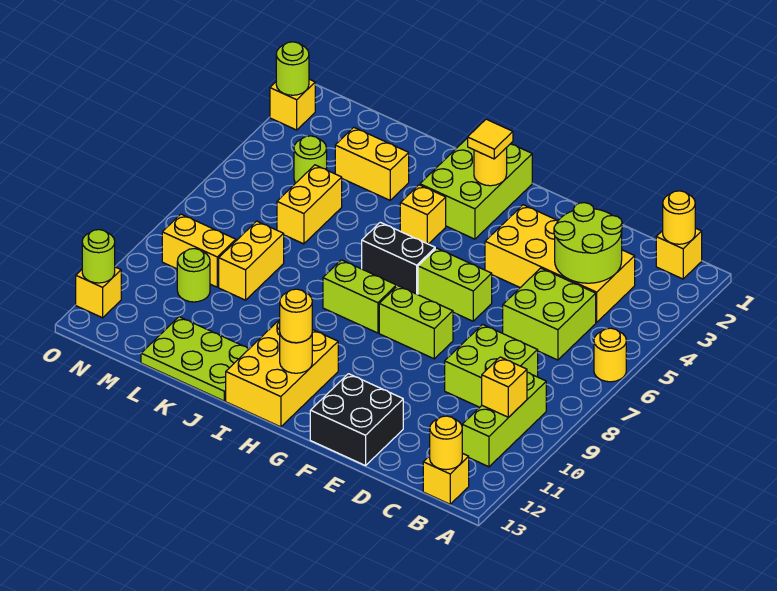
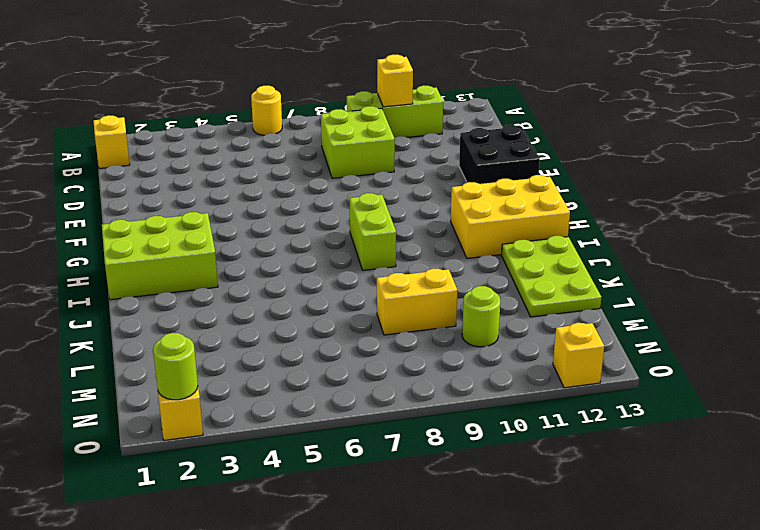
none -> yellow 1x1 brick [423,453,469,504]
none -> yellow 2x4 brick [485,205,635,322]
none -> lime 2x2 brick [503,268,596,360]
none -> lime 1x2 brick [418,248,492,321]

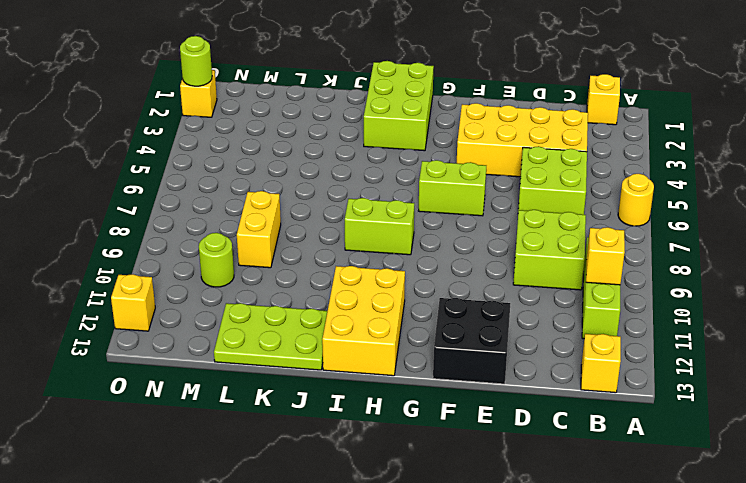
none -> lime 1x2 brick [379,286,453,359]
none -> black 1x2 brick [362,222,435,295]
none -> yellow 1x1 brick [400,185,446,244]
none -> yellow 1x2 brick [335,127,409,200]

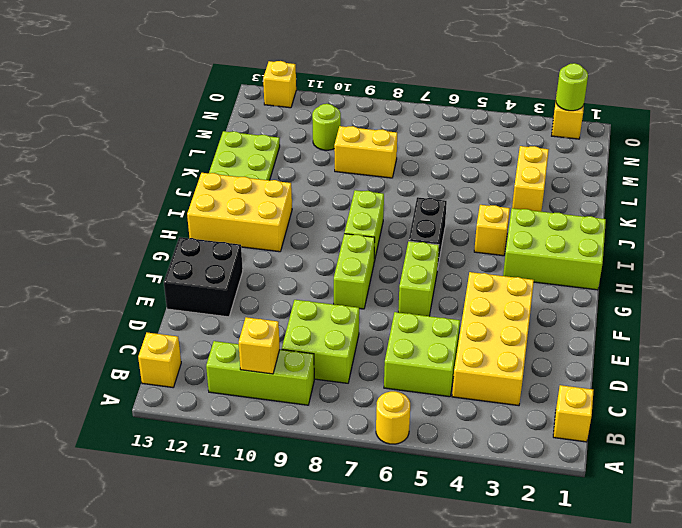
none -> yellow 1x2 brick [277,165,342,244]
none -> lime 1x1 round brick [294,136,327,183]
none -> yellow 1x2 brick [162,214,236,287]
none -> yellow 1x1 round brick [663,191,695,244]

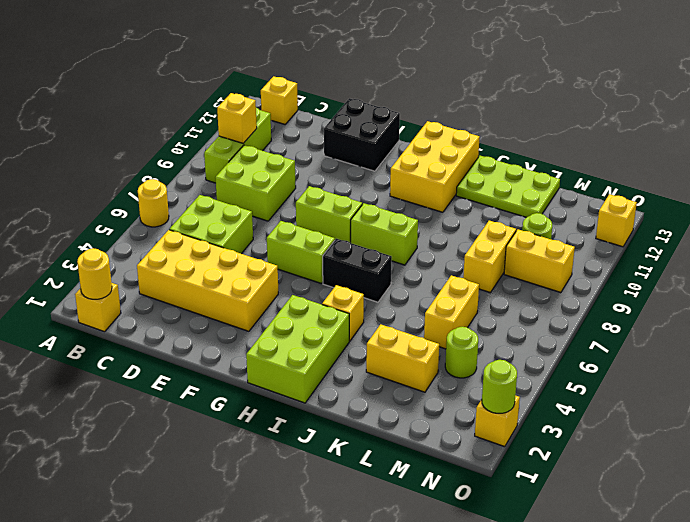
none -> yellow 1x1 round brick [430,416,462,470]
none -> lime 2x2 round brick [554,203,622,283]
none -> yellow 1x1 round brick [474,148,507,186]
none -> yellow 1x1 round brick [280,335,312,373]

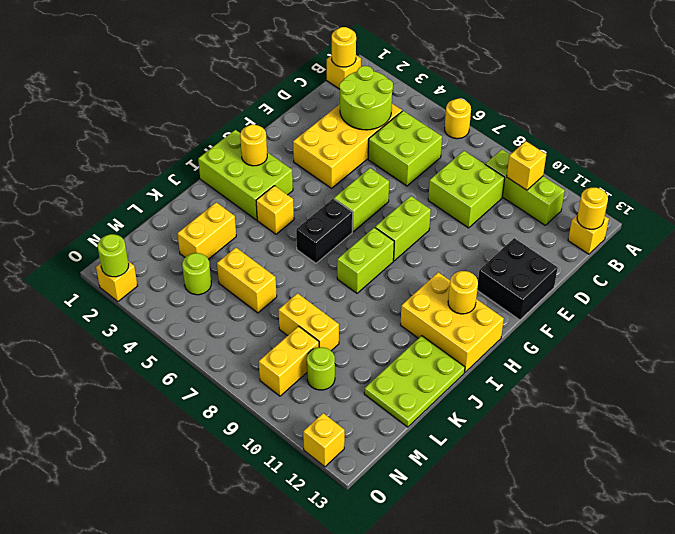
none -> lime 1x1 round brick [82,230,115,283]
none -> yellow 1x1 tile [468,119,513,159]
none -> yellow 1x1 round brick [280,289,312,343]

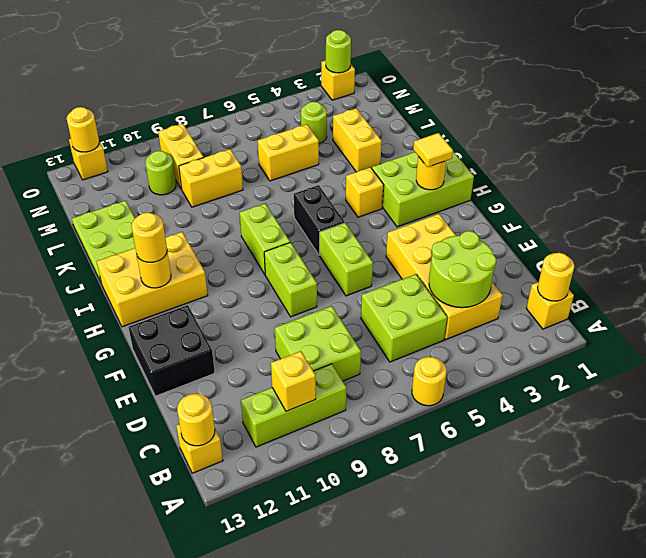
yellow 1x1 round brick [67,107,99,152] -> lime 1x1 round brick [82,230,115,283]

